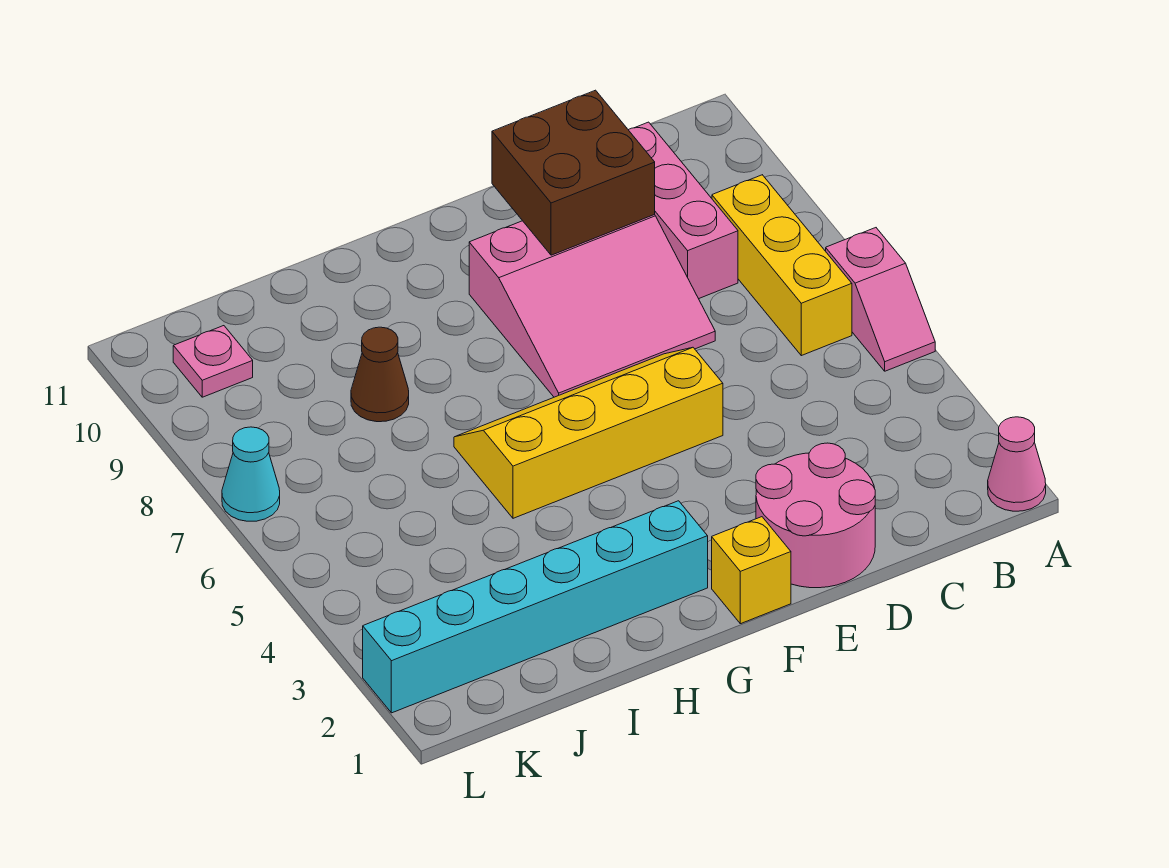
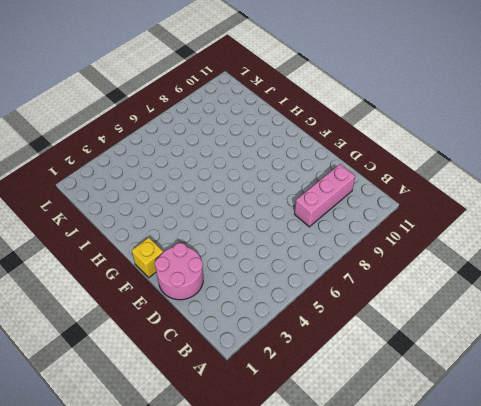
none -> pink 1x1 cone [988,417,1046,511]
none -> pink 1x2 slope [826,228,935,371]
none -> yellow 1x3 brick [712,175,852,356]

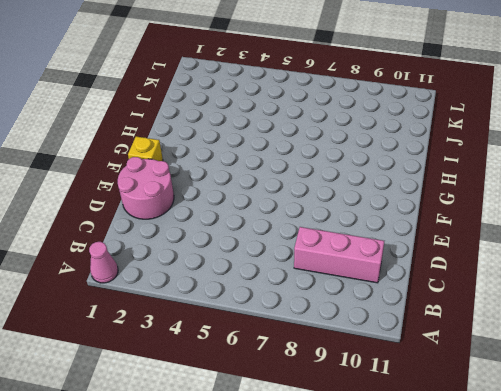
none -> pink 1x2 slope [826,228,935,371]
none -> yellow 1x3 brick [712,175,852,356]
none -> pink 3x3 slope [469,215,715,397]

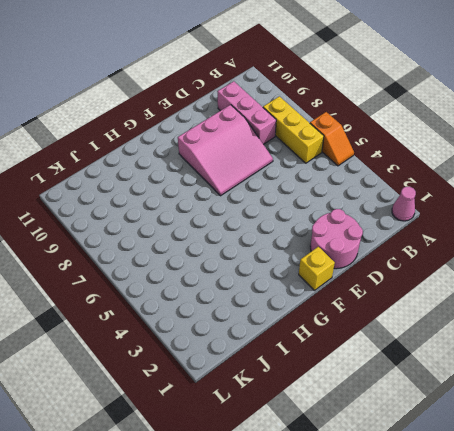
orange 1x2 slope [310,112,354,166] -> pink 1x2 slope [826,228,935,371]
none -> yellow 2x4 slope [454,347,723,518]
none -> cyan 1x6 brick [363,501,708,713]
none -> brown 1x1 cone [351,327,409,422]

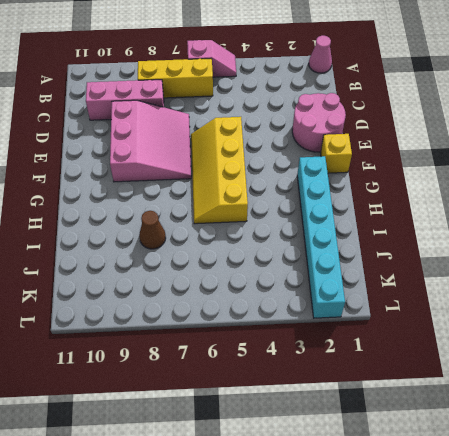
none -> pink 1x1 plate [173,326,253,397]
none -> cyan 1x1 cone [222,427,280,521]
none -> brown 2x2 brick [492,90,655,255]

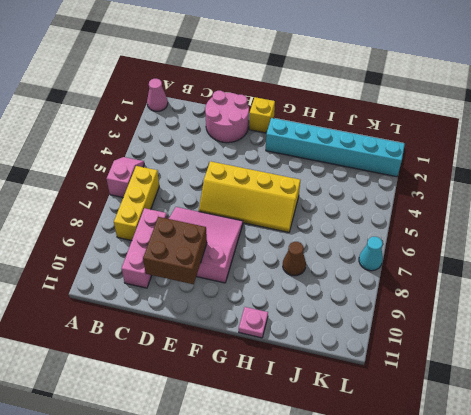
pink 1x1 plate [239,307,268,338] -> pink 1x1 plate moved to [173,326,253,397]

